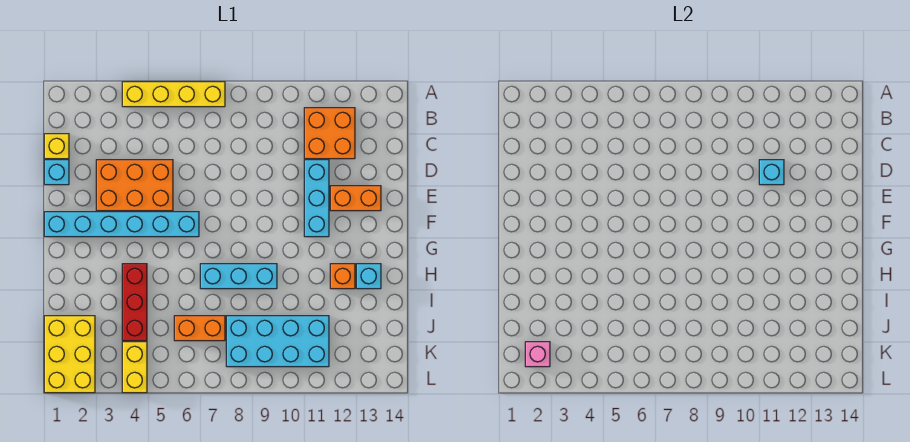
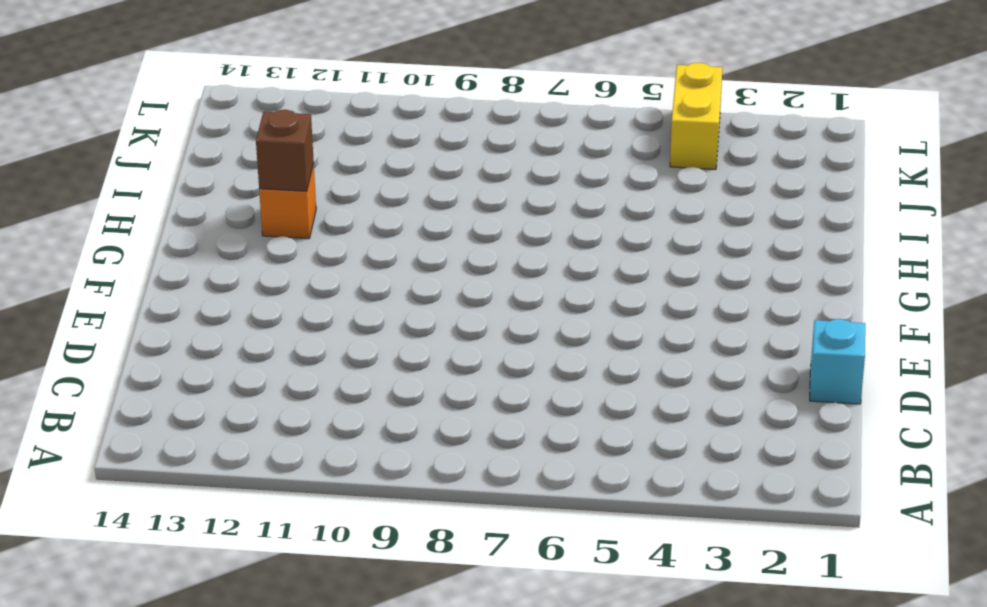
brown 1x1 brick [256,110,314,191] -> none
none -> yellow 1x4 brick [122,82,225,107]
none -> orange 2x2 brick [304,108,355,159]
none -> yellow 1x1 brick [44,134,69,159]

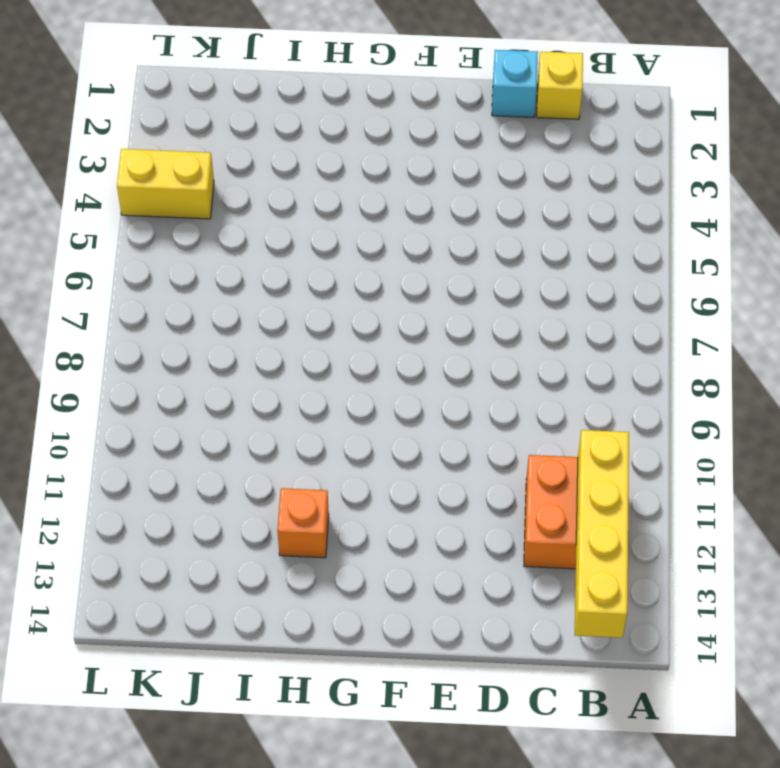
yellow 1x4 brick [575,430,629,638] -> yellow 1x4 brick moved to [122,82,225,107]
none -> orange 2x3 brick [96,160,173,211]
none -> cyan 1x3 brick [304,160,329,237]
none -> orange 1x2 brick [330,186,381,211]

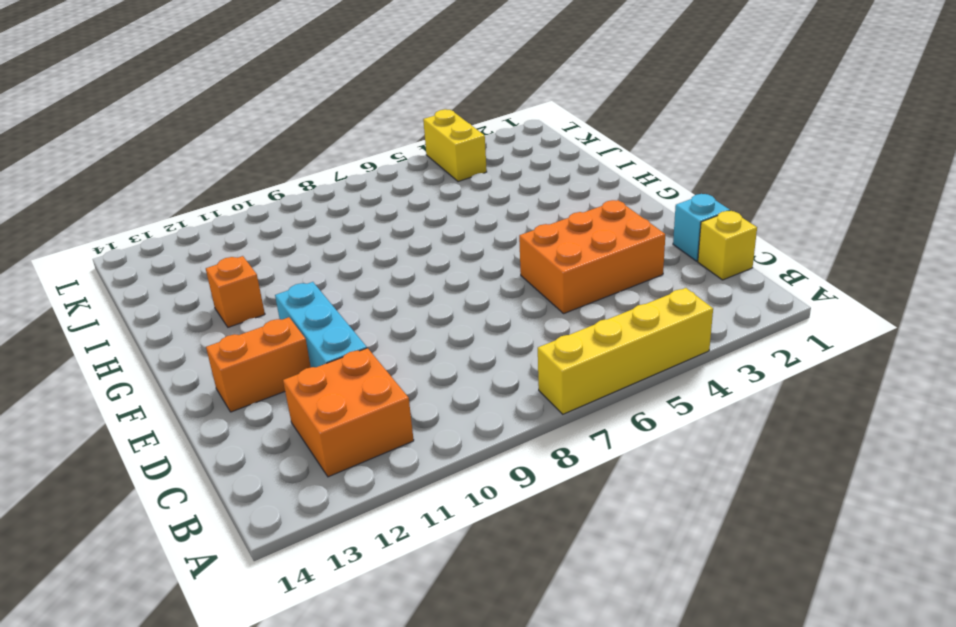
none -> cyan 1x6 brick [44,212,199,237]
none -> red 1x3 brick [122,264,147,341]
none -> cyan 1x3 brick [200,264,277,289]

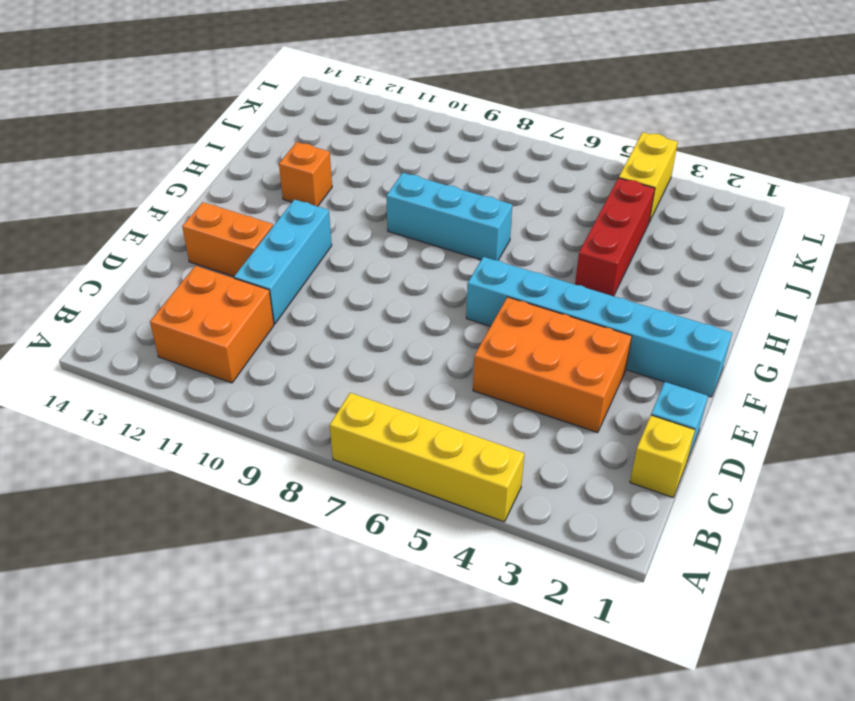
none -> cyan 1x1 brick [356,264,381,289]
none -> yellow 2x3 brick [44,316,95,393]
none -> orange 1x2 brick [174,316,225,341]

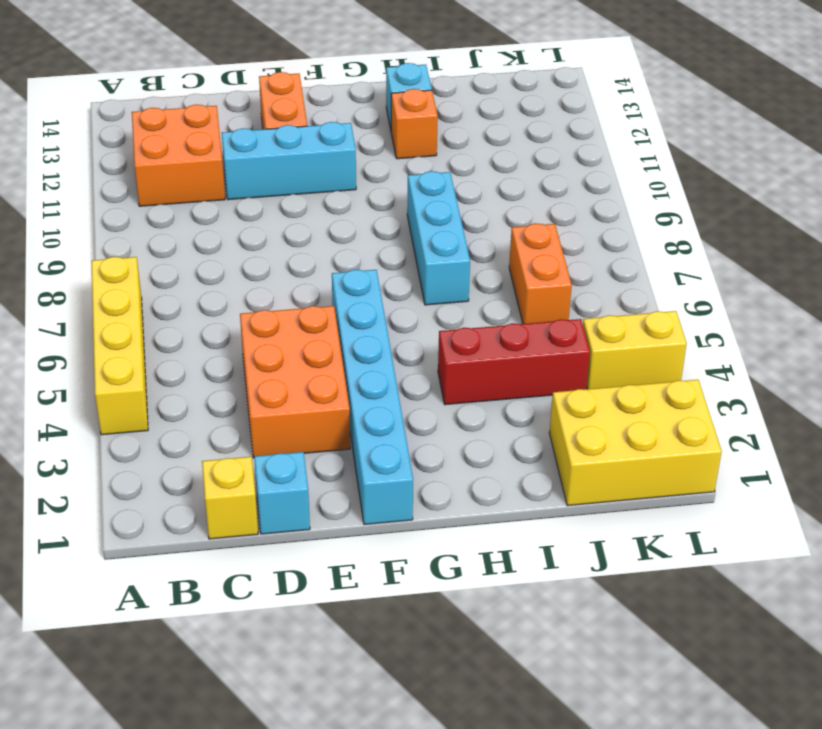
none -> cyan 2x4 brick [226,316,329,367]
none -> cyan 1x1 brick [759,160,784,185]
none -> pink 1x1 brick [525,342,550,367]

